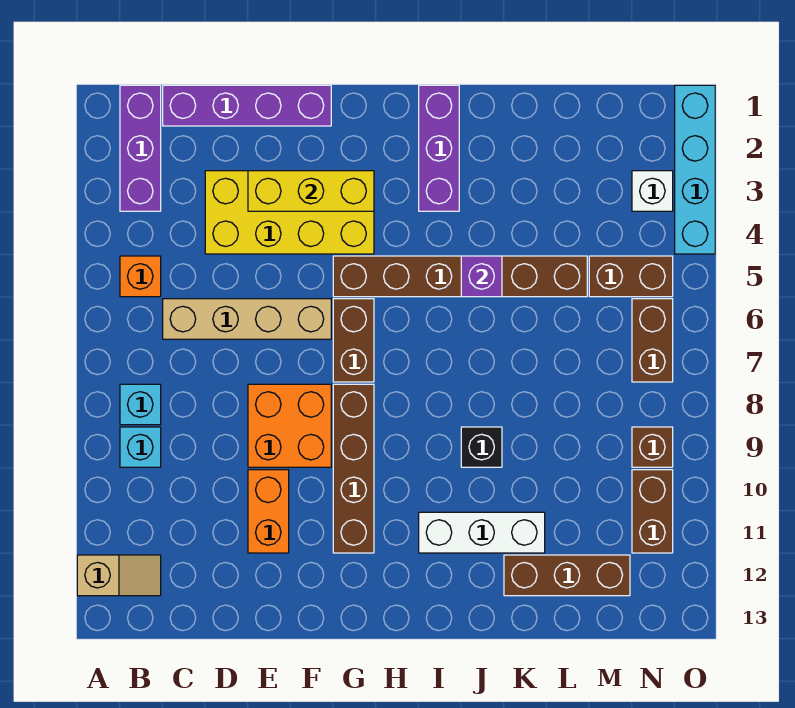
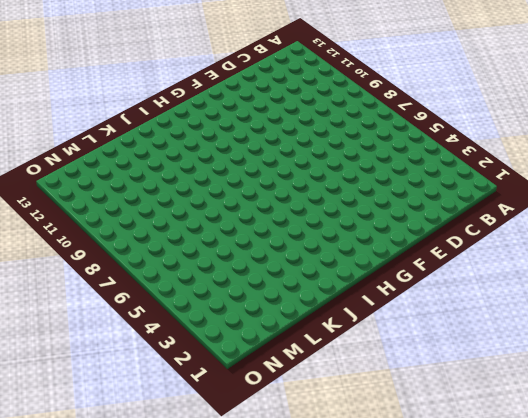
none -> tan 1x2 slope [77,555,161,596]
none -> purple 1x3 brick [120,85,161,211]
none -> orange 1x1 brick [120,256,161,297]

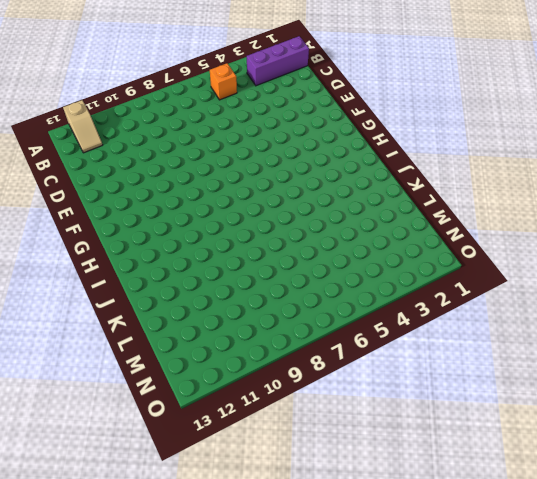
none -> cyan 1x1 brick [120,384,161,425]
none -> cyan 1x1 brick [120,427,161,467]
none -> purple 1x4 brick [163,85,331,126]

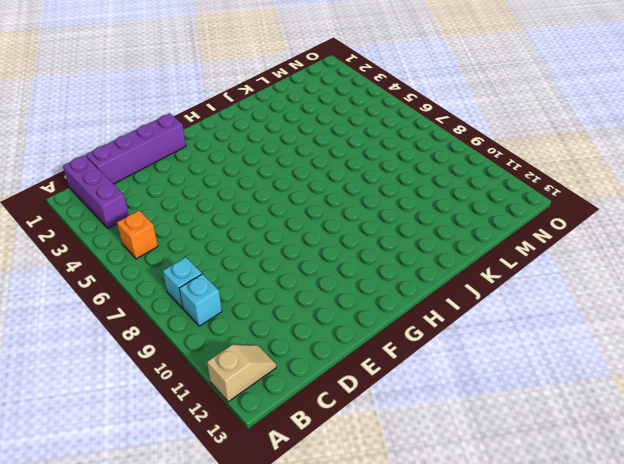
none -> tan 1x4 brick [163,299,331,339]
none -> yellow 2x4 brick [205,171,374,254]
none -> orange 2x2 brick [248,384,331,467]

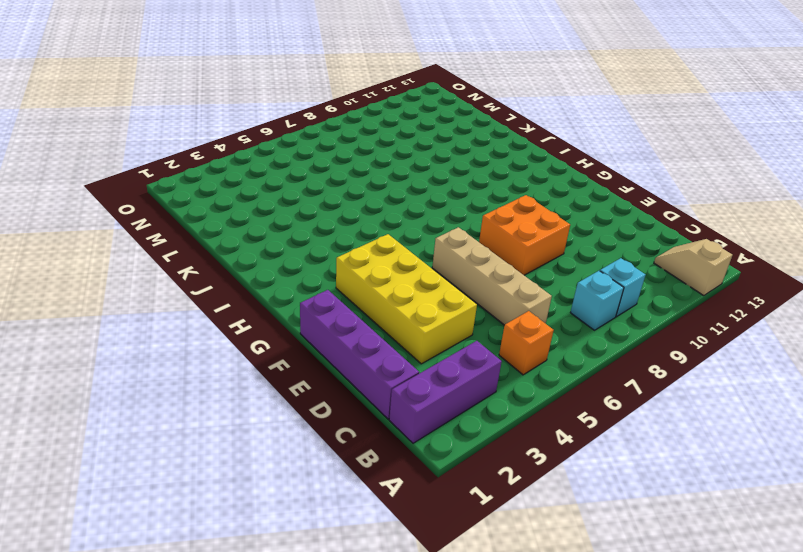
none -> orange 1x2 brick [248,470,289,553]
none -> brown 1x6 brick [333,256,587,297]
none -> brown 1x2 brick [333,299,374,382]

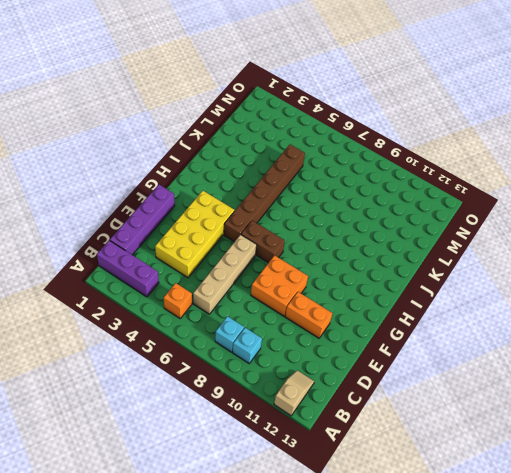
none -> brown 1x4 brick [333,384,374,553]
none -> purple 1x3 brick [419,85,459,211]
none -> white 1x3 brick [419,512,545,553]

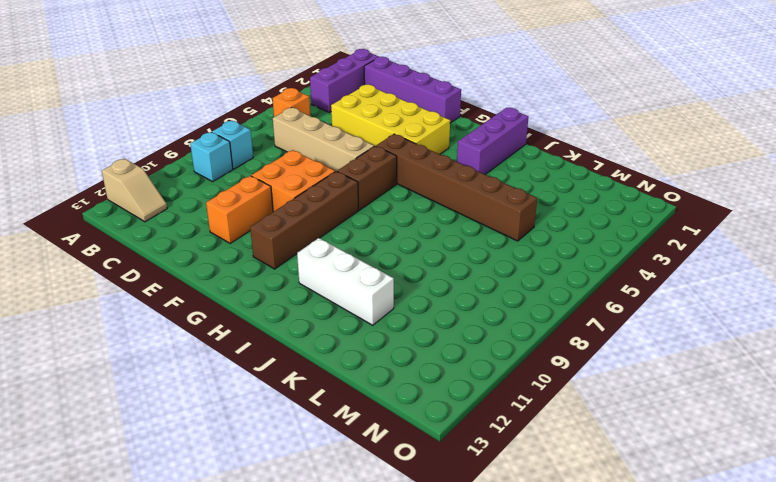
none -> black 1x1 brick [461,427,502,467]
none -> brown 1x3 brick [504,555,630,596]
none -> brown 1x2 brick [589,256,673,297]

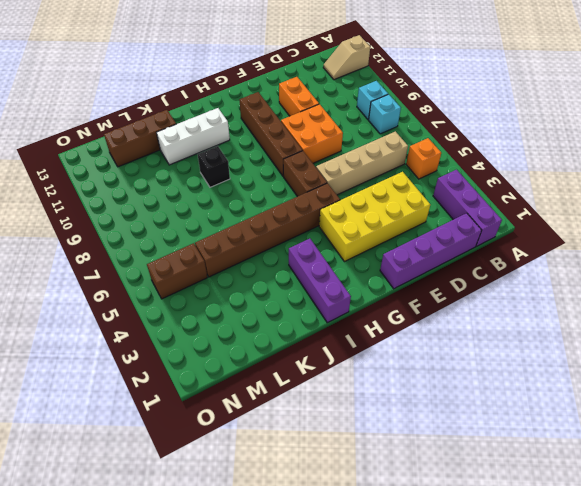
none -> white 1x1 brick [632,171,673,211]
none -> brown 1x2 brick [632,299,673,382]
none -> brown 1x1 brick [632,427,673,467]

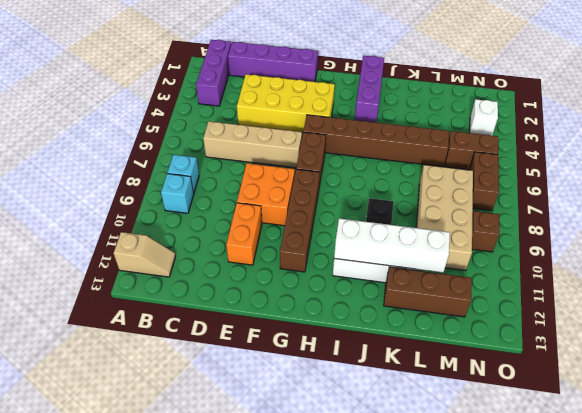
white 1x4 brick [334,218,450,273] -> none
tan 2x4 brick [417,165,473,270] -> none
none -> orange 1x1 brick [120,256,161,297]
none -> brown 1x2 brick [632,470,673,553]
none -> cyan 1x4 brick [675,85,715,254]

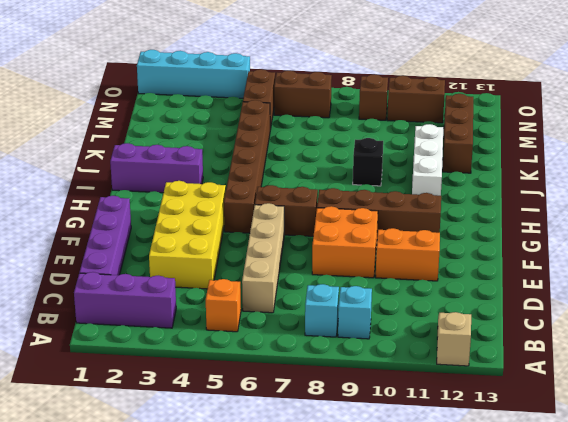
none -> white 1x1 brick [632,171,673,211]
none -> yellow 1x3 brick [248,171,374,211]
none -> purple 1x1 brick [461,256,502,297]

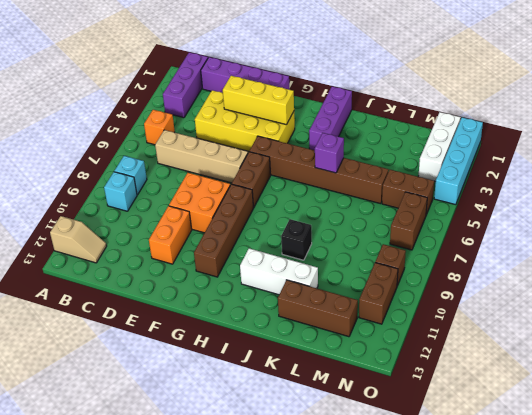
white 1x3 brick [418,112,461,181] -> white 1x1 brick [632,171,673,211]

